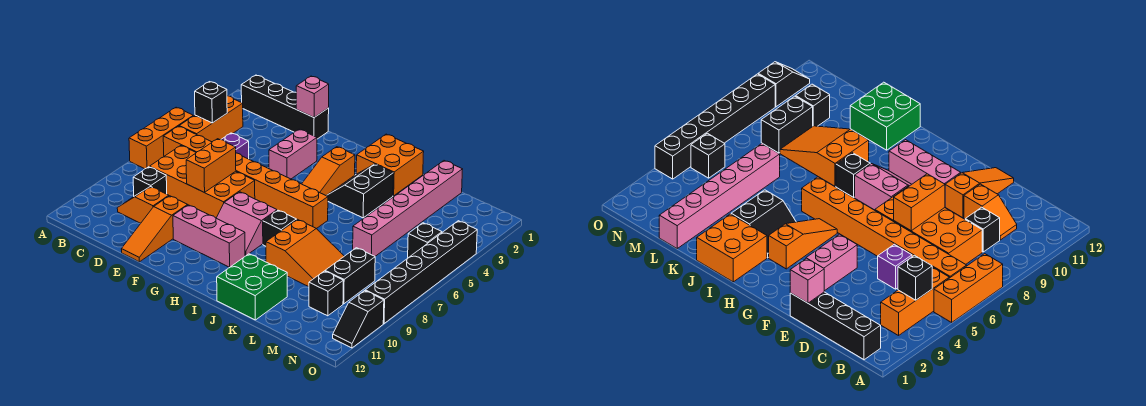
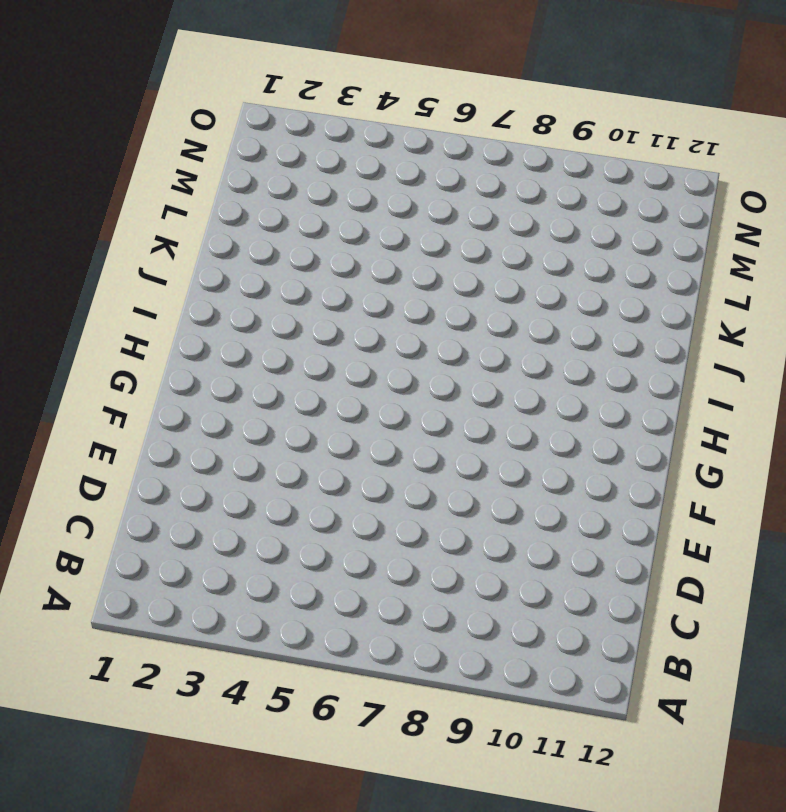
none -> orange 1x3 brick [129,107,193,169]
none -> black 1x4 brick [241,75,329,139]
none -> orange 1x3 brick [179,96,243,142]

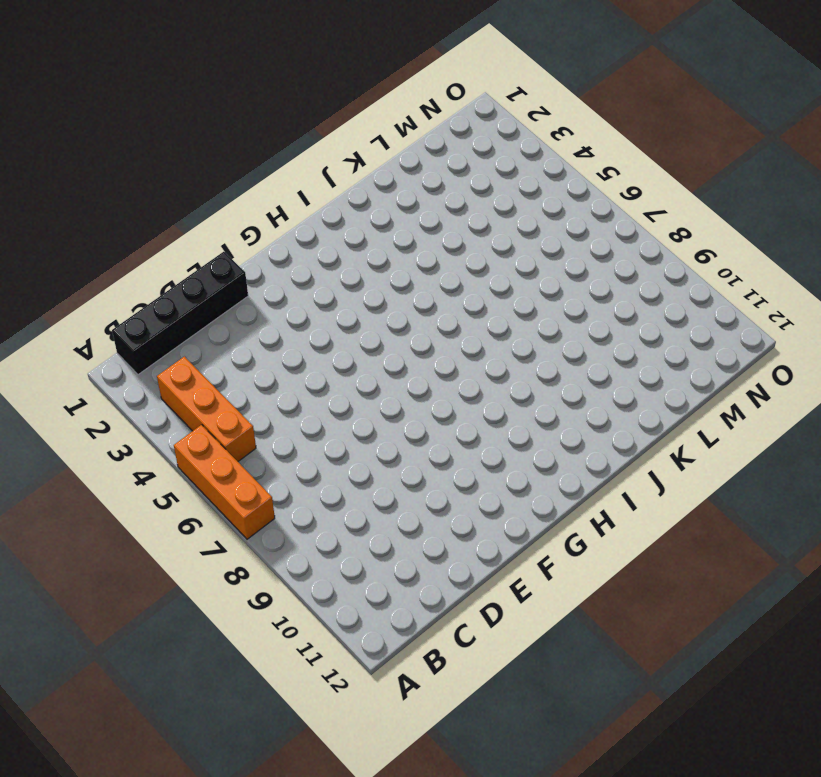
none -> orange 1x8 brick [163,126,328,229]
none -> orange 2x4 brick [150,146,255,218]
none -> black 1x1 brick [133,167,167,196]

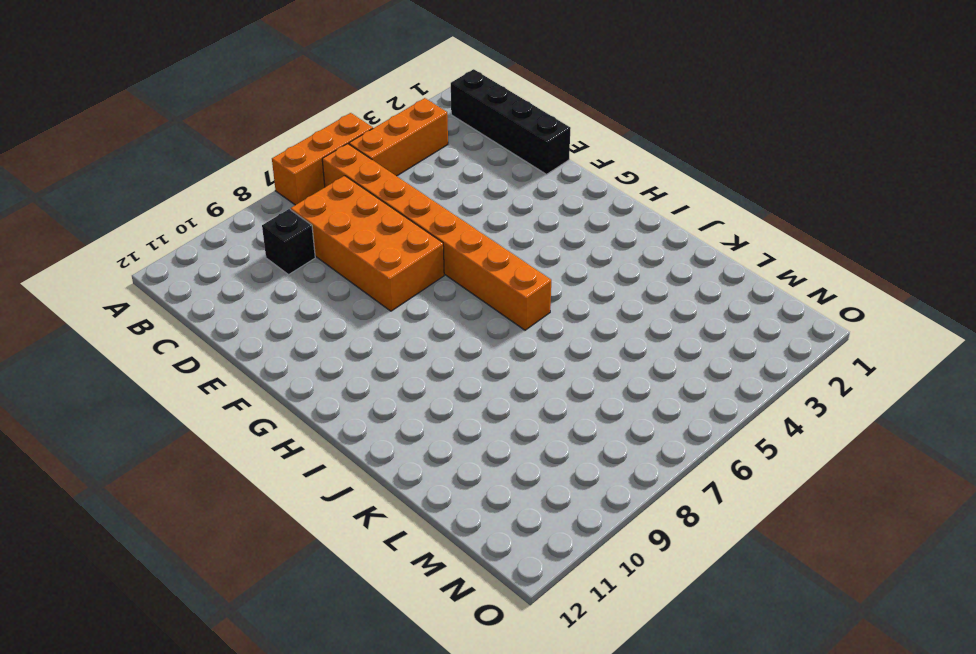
none -> orange 1x2 slope [117,187,169,223]
none -> purple 1x1 brick [221,133,249,159]
none -> orange 1x3 slope [121,196,188,262]

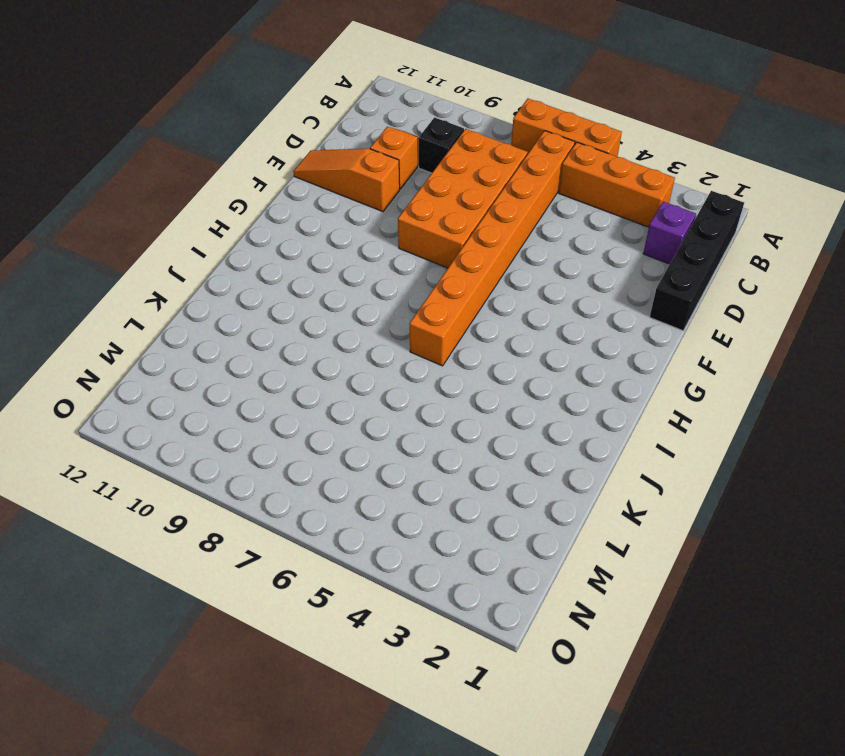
purple 1x1 brick [643,202,696,264] -> purple 1x1 brick moved to [221,133,249,159]
none -> pink 1x2 brick [269,129,317,179]
none -> pink 1x3 brick [173,205,245,267]
none -> pink 2x2 slope [217,192,277,256]

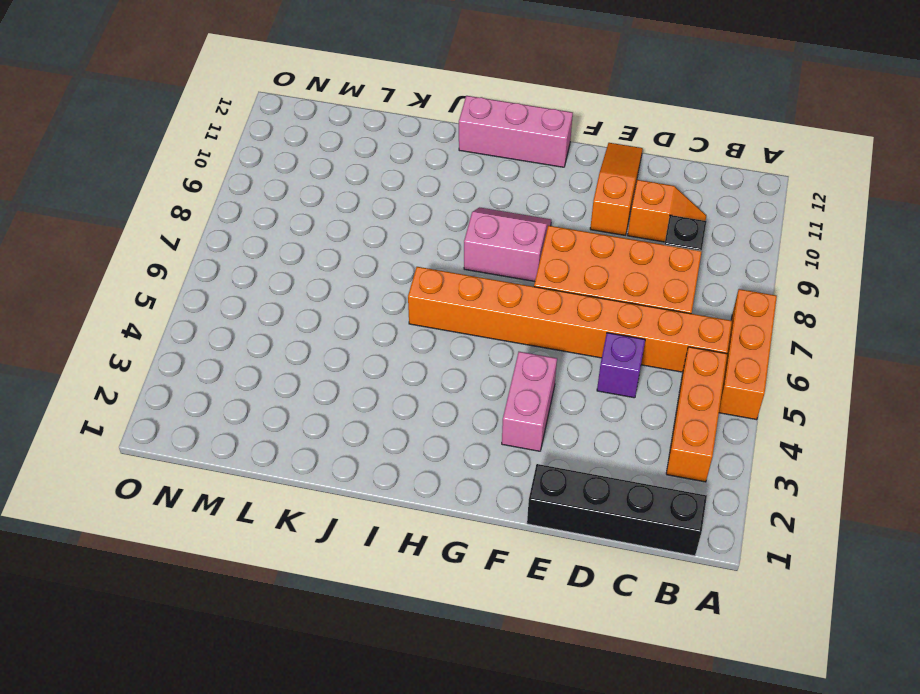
pink 1x3 brick [459,96,573,167] -> pink 1x3 brick moved to [173,205,245,267]
none -> orange 1x3 slope [302,147,355,195]
none -> orange 2x2 brick [356,134,424,196]
none -> black 2x2 slope [326,164,393,218]

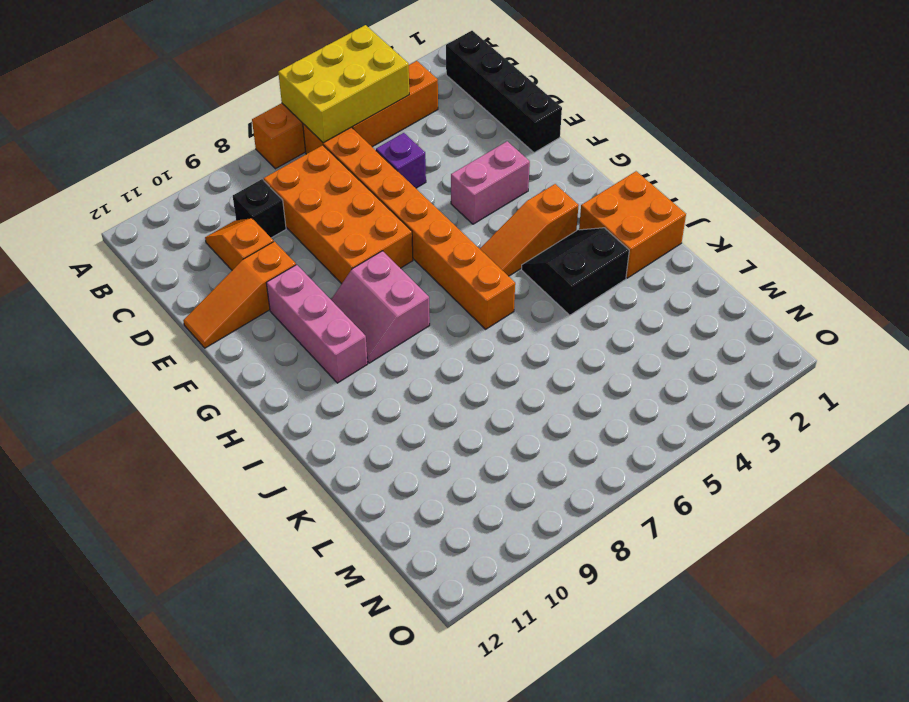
yellow 2x3 brick [278,25,409,143] -> black 1x1 brick [195,82,227,123]
none -> black 1x1 brick [263,210,296,246]
none -> orange 2x3 slope [266,219,344,287]
none -> green 2x2 brick [217,254,287,320]

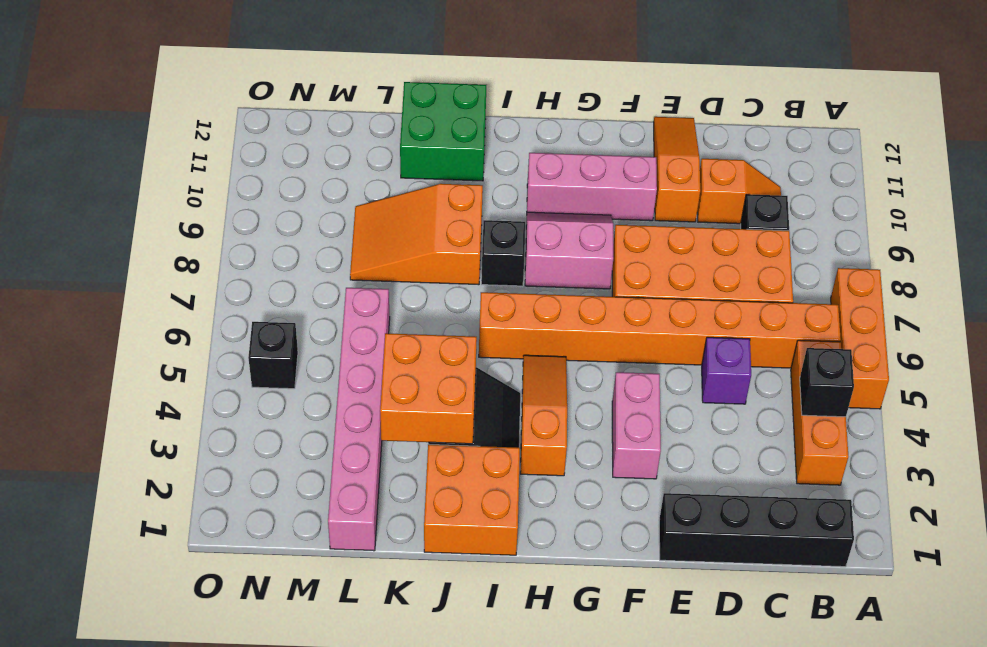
orange 2x2 brick [380,333,477,444] -> none
none -> black 1x2 brick [325,248,375,304]
none -> black 1x1 brick [309,271,343,316]
none -> black 1x6 brick [365,221,477,323]

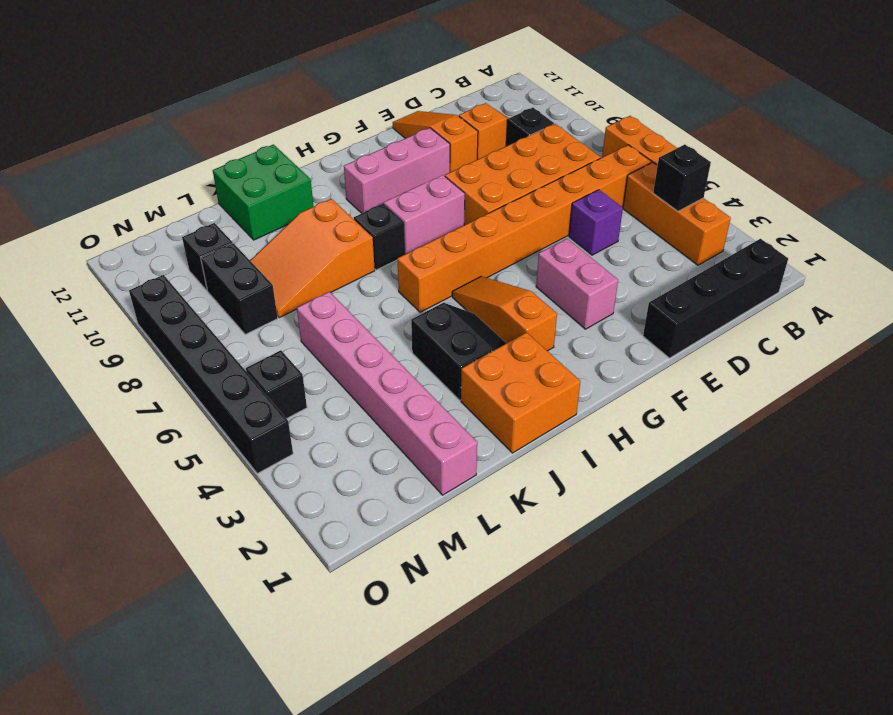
none -> black 1x2 slope [333,291,384,348]
none -> pink 1x1 brick [296,76,329,117]
none -> orange 1x2 brick [186,139,236,192]

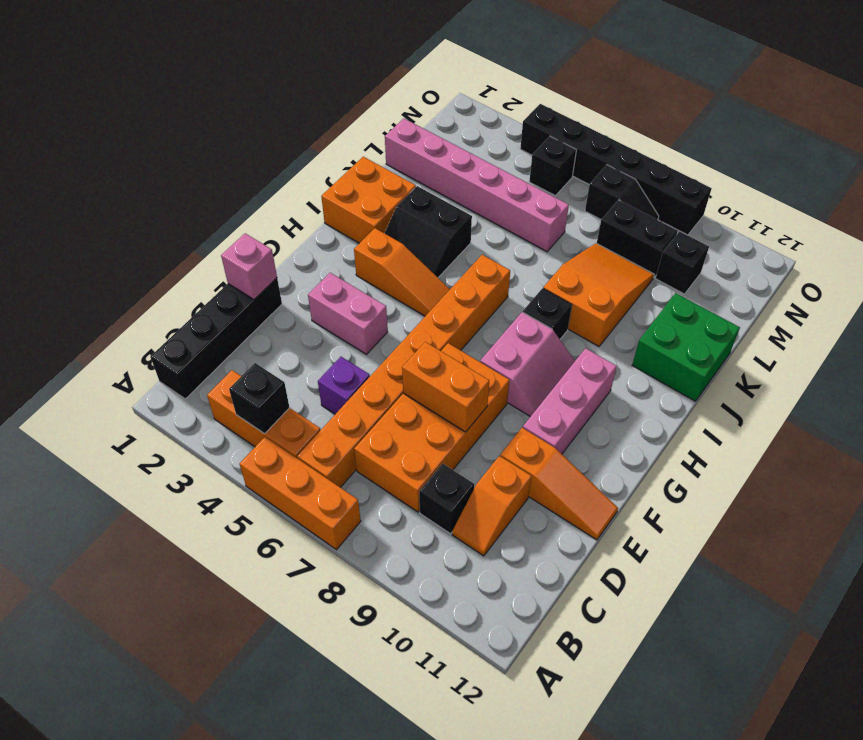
black 1x2 slope [585,165,659,220] -> black 1x2 slope moved to [333,291,384,348]

